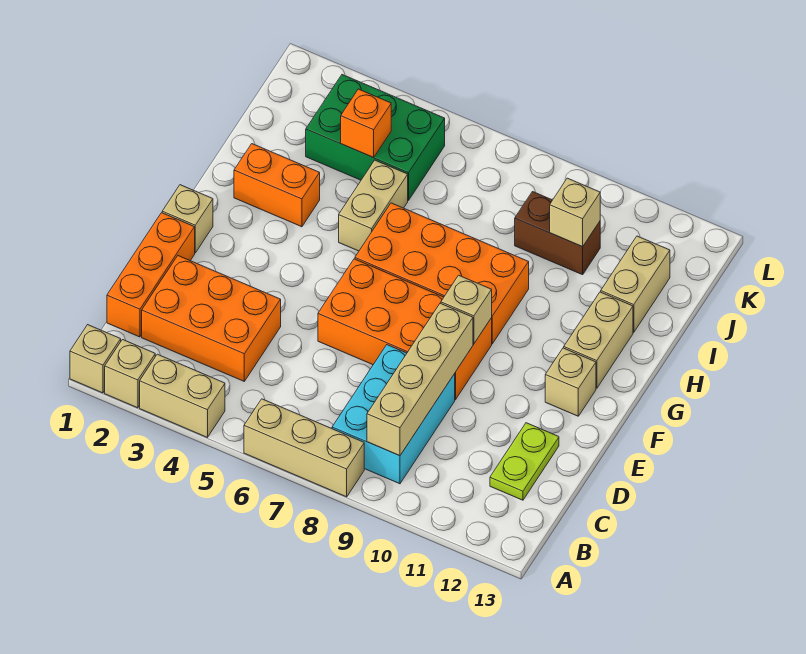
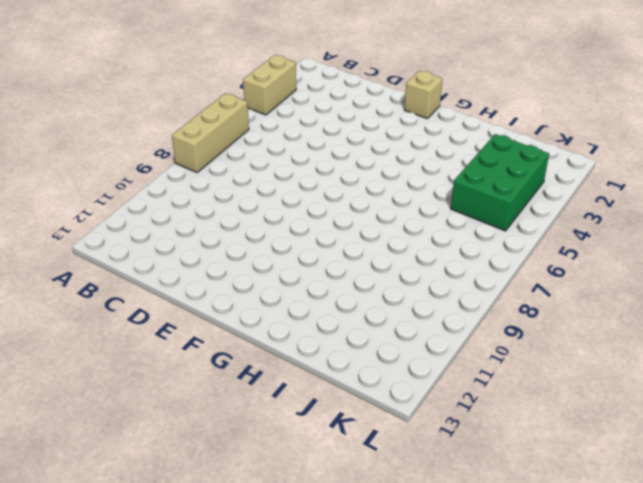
none -> tan 1x1 brick [70,325,121,393]
none -> tan 1x1 brick [105,340,155,408]
none -> cyan 2x3 brick [332,345,455,484]

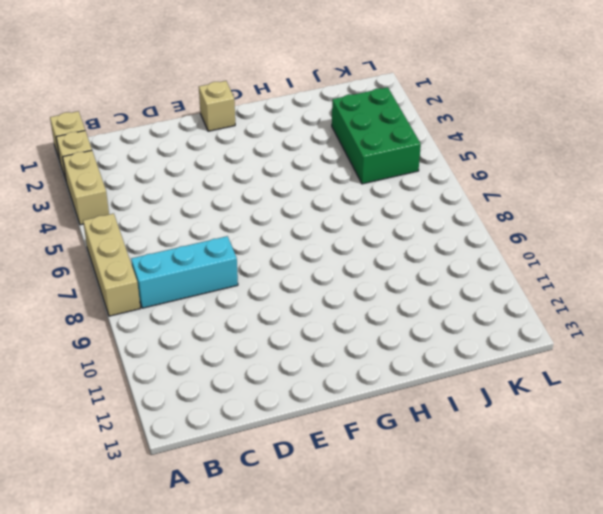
cyan 1x3 brick [131,236,238,308] -> cyan 2x3 brick [332,345,455,484]
none -> orange 1x3 brick [107,213,195,337]
none -> orange 2x3 brick [142,256,281,381]
none -> lime 1x2 plate [490,423,559,500]

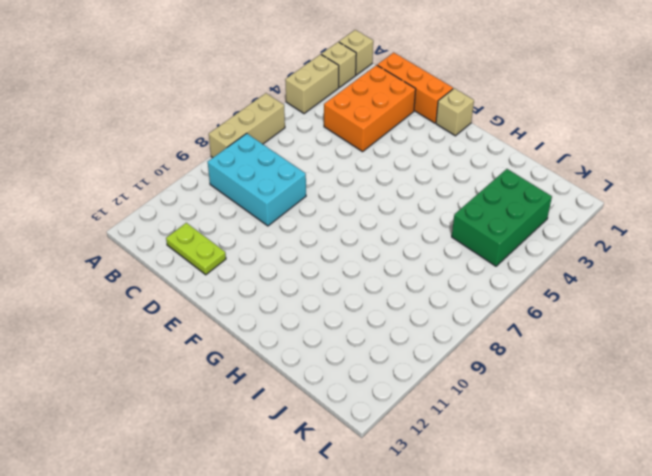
none -> orange 2x4 brick [318,259,492,400]
none -> tan 1x1 brick [545,348,596,416]
none -> orange 2x4 brick [355,203,529,344]

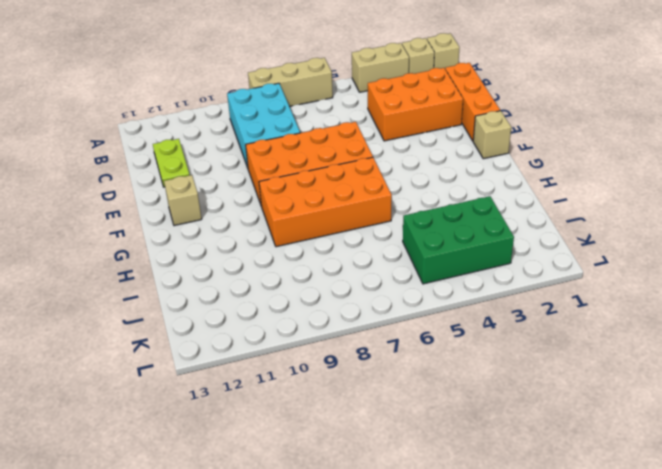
none -> tan 1x2 brick [564,292,633,388]
none -> orange 1x2 brick [234,144,320,227]
none -> tan 1x2 brick [339,160,408,251]

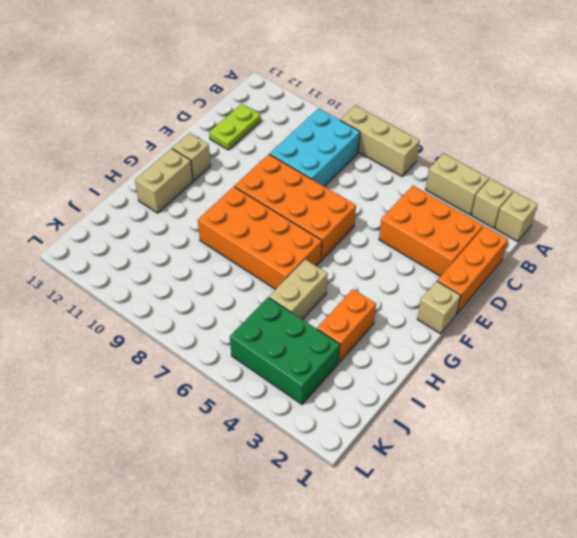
orange 1x2 brick [317,289,376,362] -> orange 1x2 brick turned to [234,144,320,227]
none -> tan 1x2 brick [601,236,670,332]
none -> brown 1x2 brick [515,192,600,275]
none -> tan 1x4 brick [367,303,473,456]

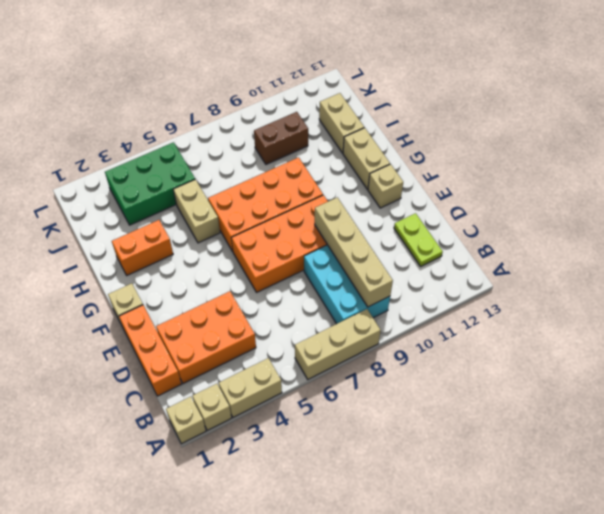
none -> tan 1x1 brick [441,275,492,344]
none -> orange 1x1 brick [341,89,391,158]
none -> tan 1x1 brick [550,178,600,247]

